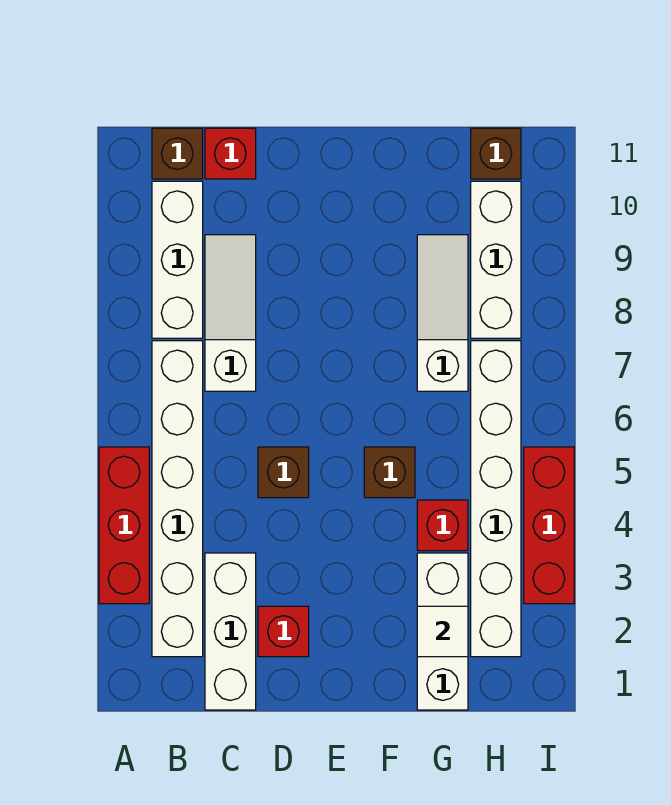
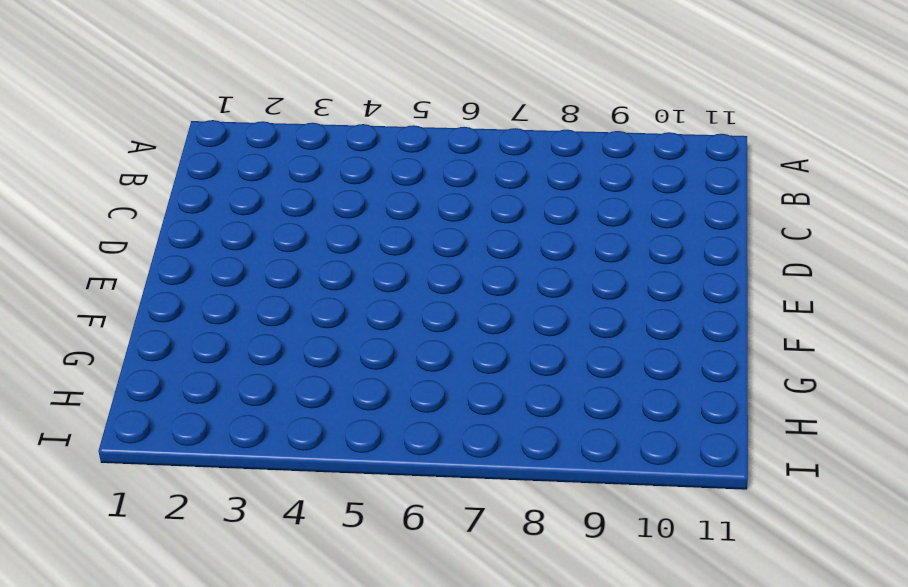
none -> red 1x3 brick [99,447,149,604]
none -> white 1x6 brick [152,341,203,657]
none -> white 1x3 brick [152,181,203,338]

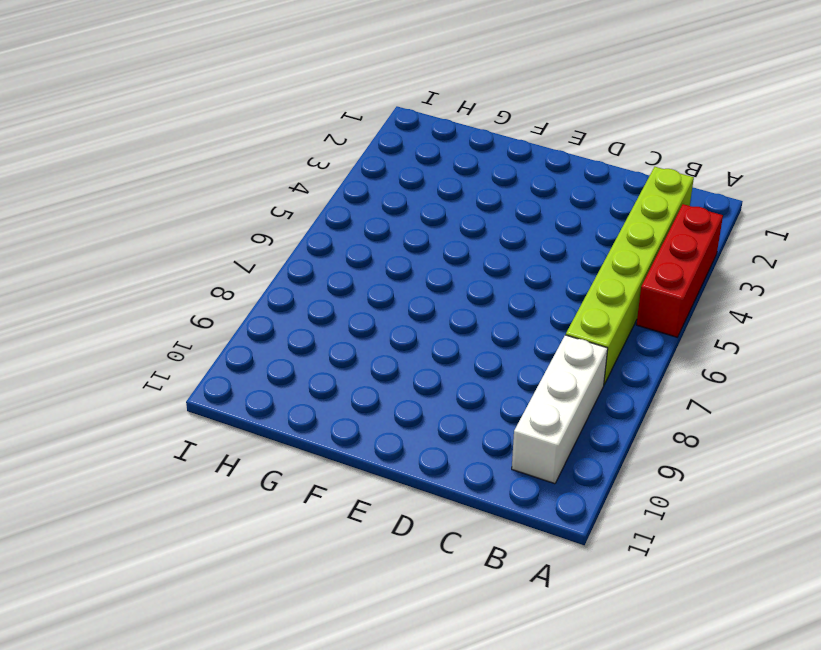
lime 1x6 brick [566,167,694,384] -> white 1x6 brick [152,341,203,657]
none -> brown 1x1 brick [152,128,203,179]
none -> white 1x3 brick [205,553,256,710]
none -> white 1x3 slope [205,235,256,391]

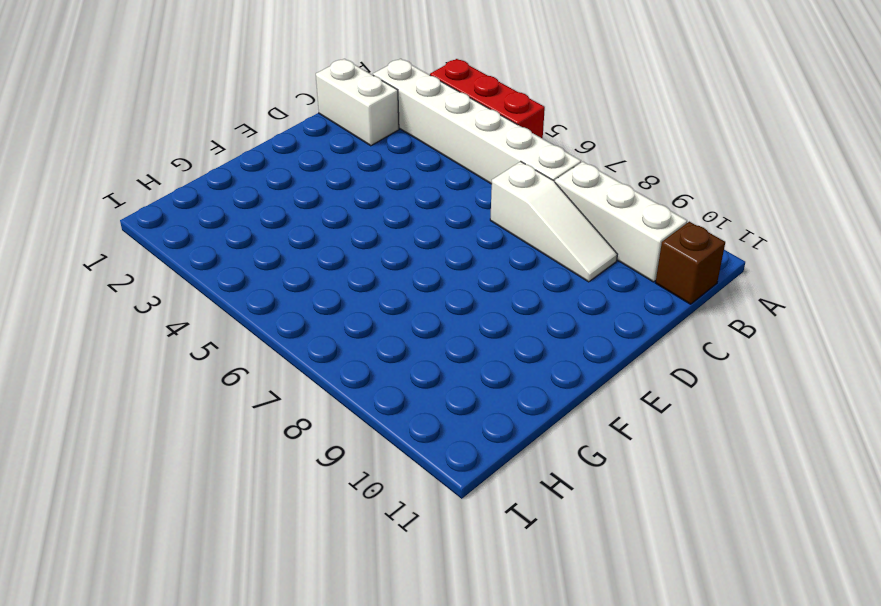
white 1x2 brick [316,59,399,146] -> white 1x3 brick [205,553,256,710]
none -> red 1x1 brick [205,128,256,179]
none -> red 1x1 brick [258,606,309,657]
none -> brown 1x1 brick [258,447,309,498]

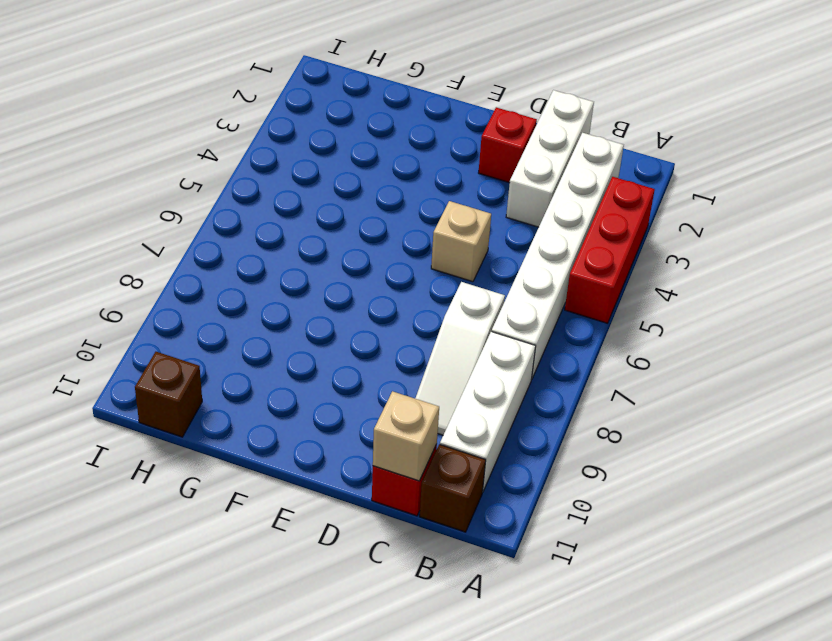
tan 1x1 brick [373,391,439,481] -> none
tan 1x1 brick [431,201,491,282] -> brown 1x1 brick [258,447,309,498]
none -> brown 1x1 brick [364,447,415,498]
none -> white 1x3 brick [417,553,468,710]
none -> red 1x1 brick [417,500,468,551]

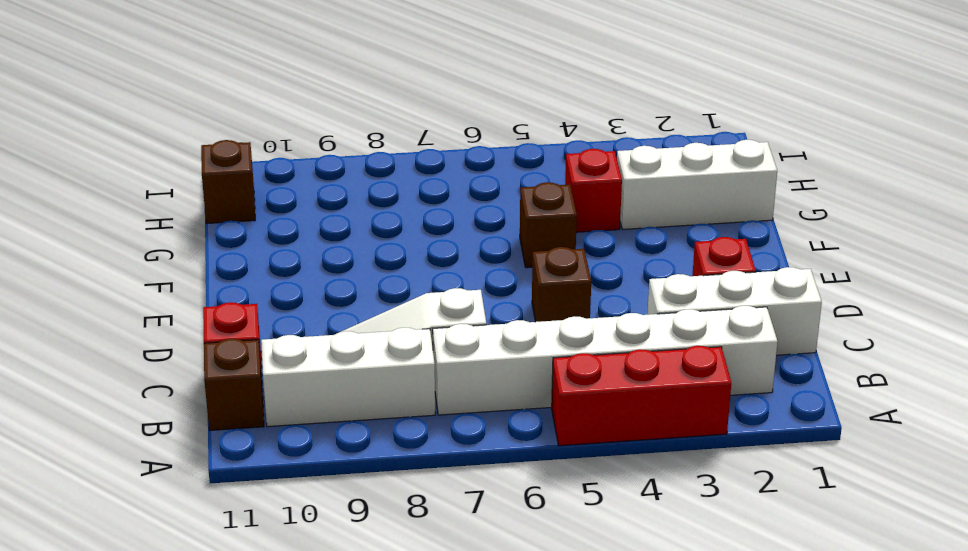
none -> white 1x3 slope [417,235,468,391]
none -> white 1x6 brick [471,341,521,657]
none -> white 1x3 brick [471,181,521,338]

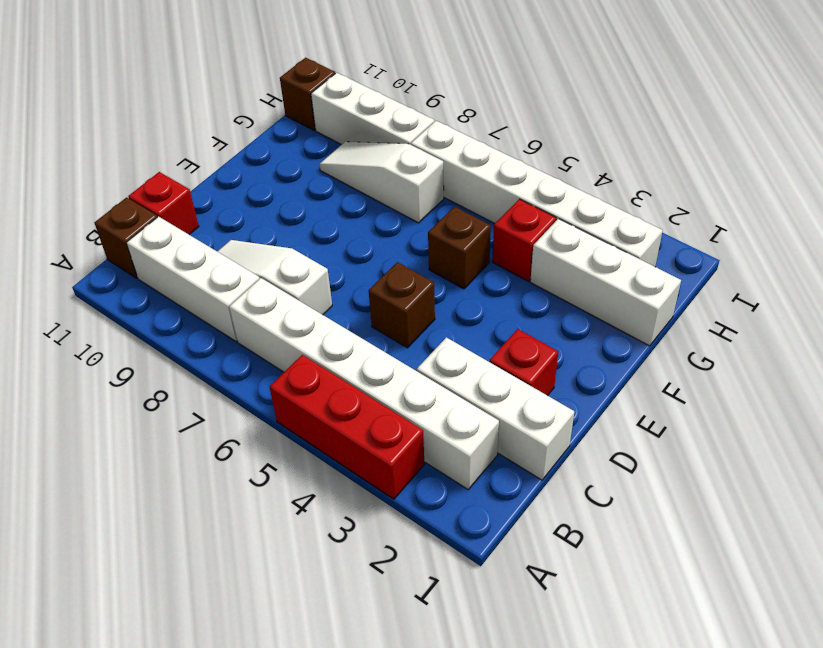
none -> red 1x3 brick [524,447,574,604]
none -> white 1x1 tile [417,606,468,657]

